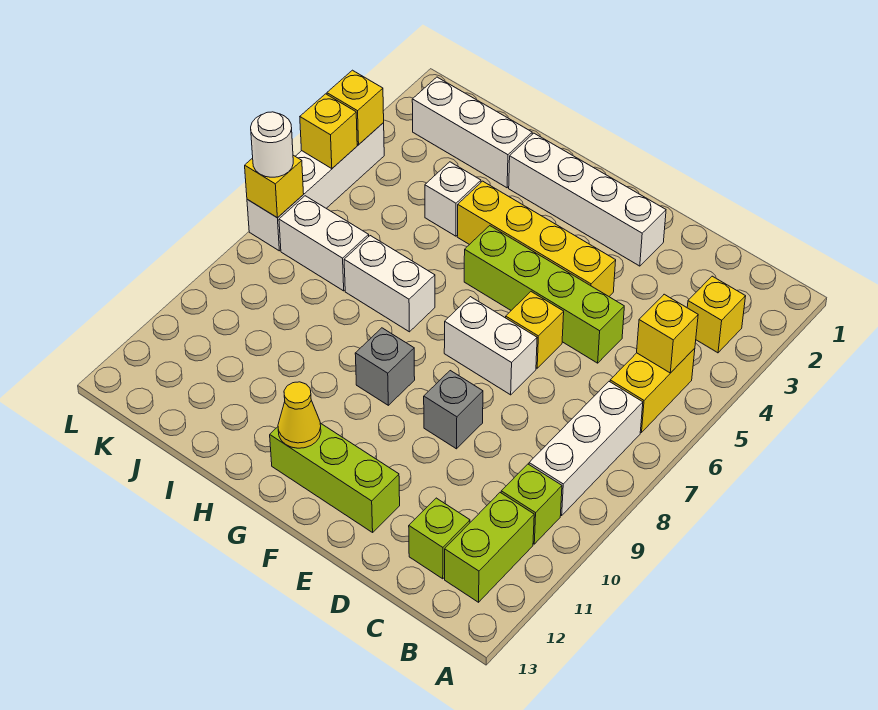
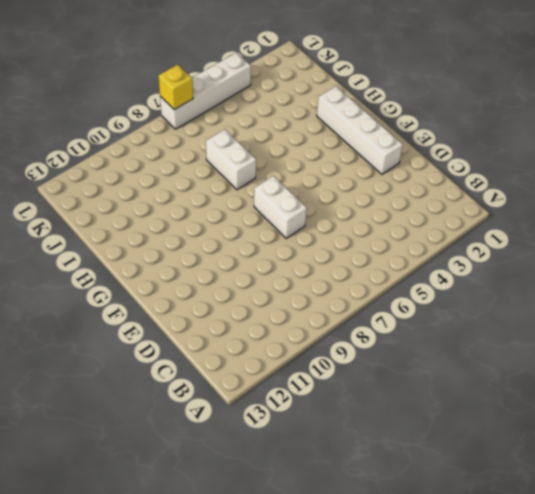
none -> yellow 1x1 brick [687,276,746,353]
none -> yellow 1x2 brick [610,348,695,433]
none -> white 1x3 brick [529,382,643,516]

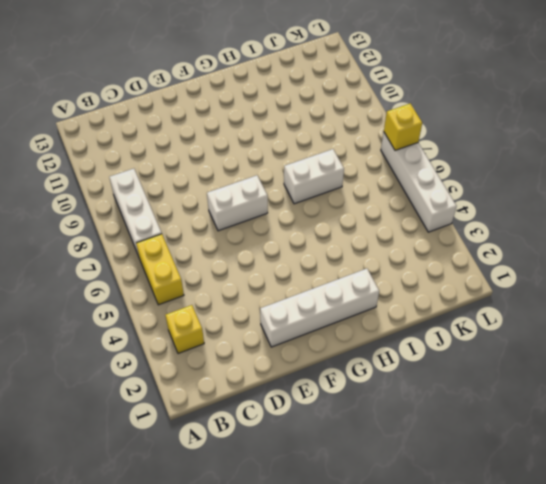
none -> lime 1x1 brick [501,464,562,544]
none -> lime 1x2 brick [445,493,534,602]
none -> lime 1x1 brick [409,498,470,579]

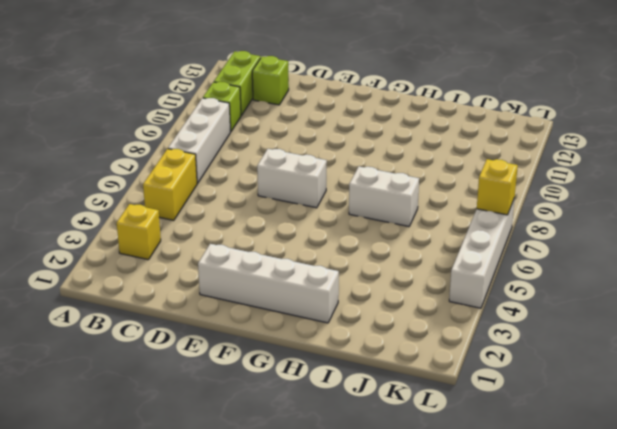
none -> lime 1x4 brick [464,226,624,363]
none -> yellow 1x4 brick [457,181,616,296]
none -> yellow 1x1 brick [506,292,564,368]

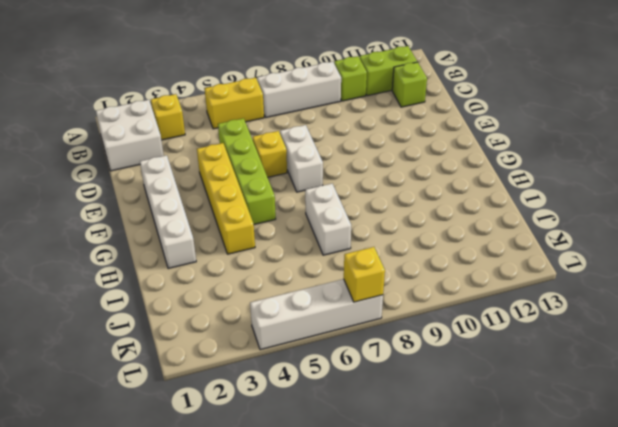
white 2x2 brick [96,100,164,171] -> none
none -> grey 1x1 brick [424,371,483,449]
none -> lime 1x3 brick [270,423,400,532]
none -> grey 1x1 brick [355,328,415,405]

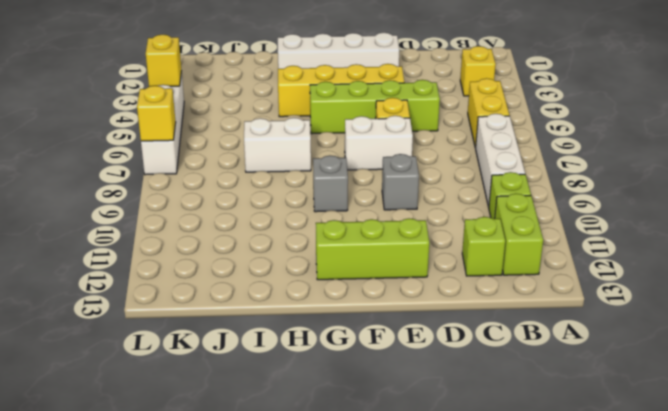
none -> white 1x3 brick [412,77,532,188]
none -> white 1x1 brick [425,162,481,236]
none -> white 1x2 brick [279,196,369,291]

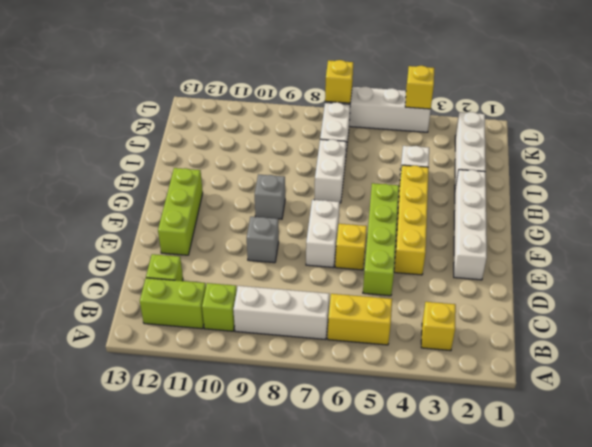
none -> yellow 1x1 brick [637,294,698,373]
none -> yellow 1x1 cone [278,382,321,448]
none -> yellow 1x1 brick [300,94,357,169]

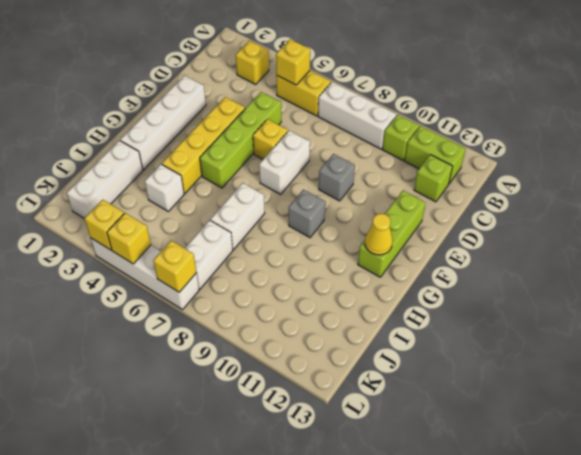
none -> white 1x1 round brick [251,112,293,177]

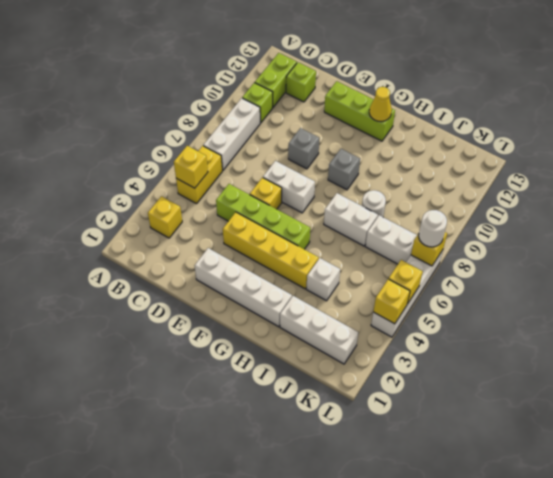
white 1x1 round brick [362,190,386,217] -> none

